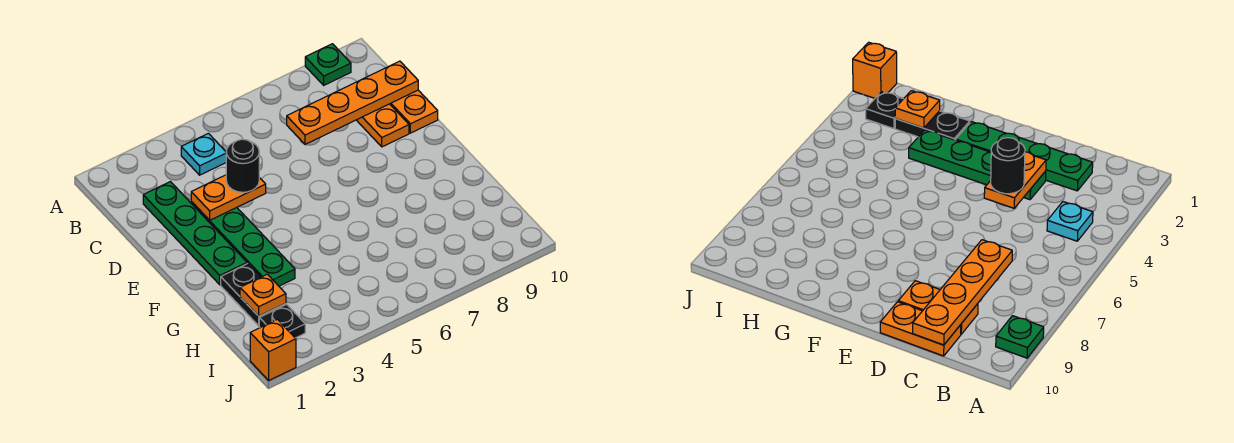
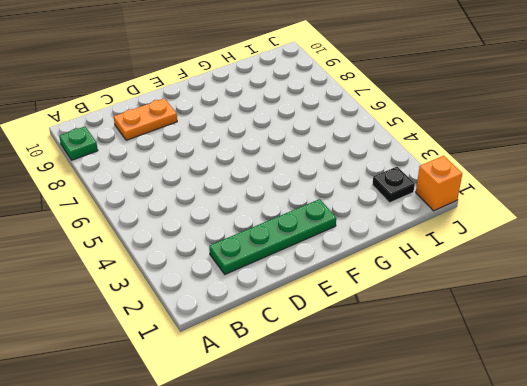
none -> cyan 1x1 plate [181,133,226,175]
none -> orange 1x2 plate [390,90,438,133]
none -> green 1x4 plate [191,202,295,286]

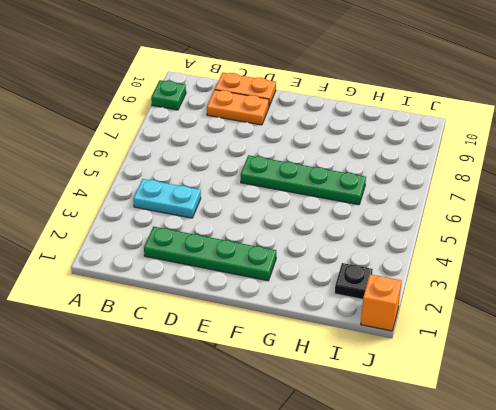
cyan 1x2 plate [133,179,201,218] -> cyan 1x1 plate [181,133,226,175]
green 1x4 plate [241,155,366,205] -> green 1x4 plate moved to [191,202,295,286]
none -> black 1x2 plate [221,264,286,326]
none -> orange 1x4 plate [287,61,418,145]
none -> orange 1x2 plate [191,175,266,220]

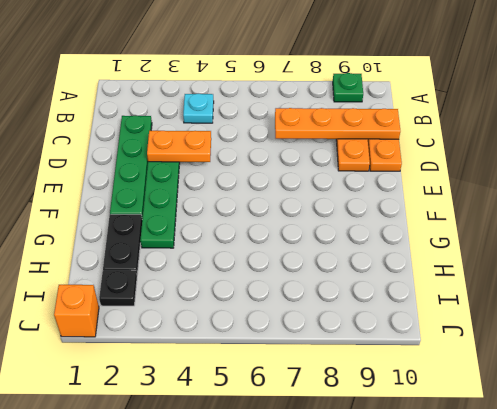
none -> orange 1x1 plate [240,274,286,316]
none -> black 1x1 round brick [226,139,259,192]

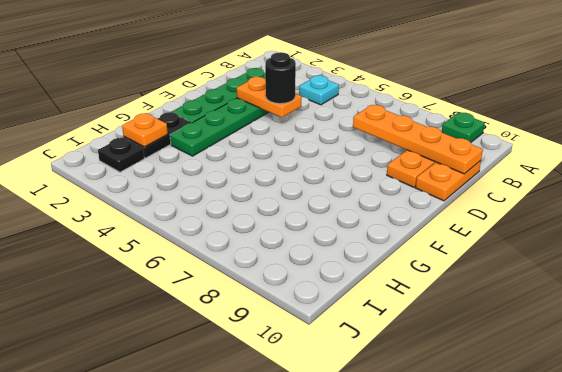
none -> orange 1x1 brick [250,319,296,380]

